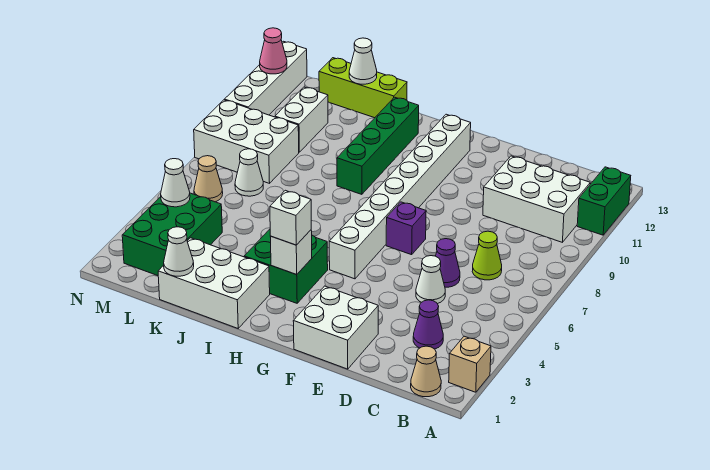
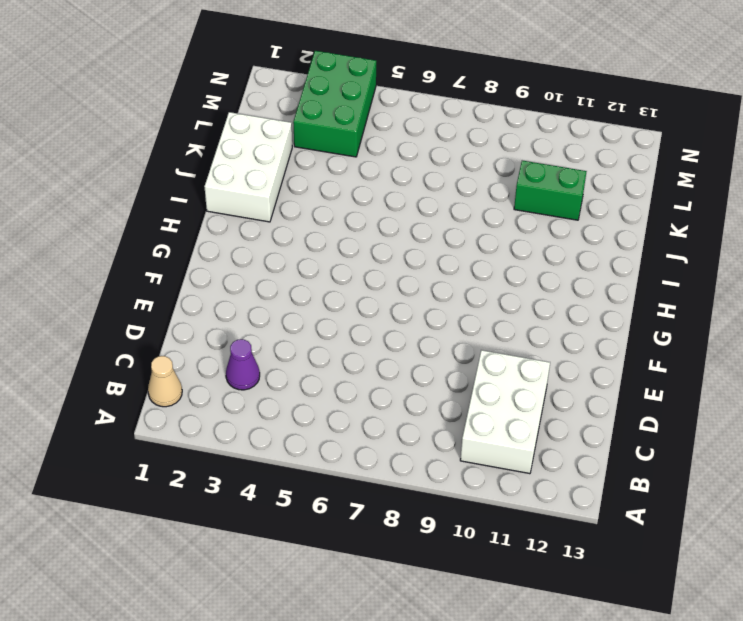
green 1x2 brick [514,161,587,220] -> green 1x2 brick moved to [577,167,631,235]
green 2x3 brick [293,51,376,157] -> green 2x3 brick turned to [122,193,222,276]
none -> tan 1x1 brick [449,336,491,392]
none -> lime 1x1 cone [472,231,502,280]
none -> white 1x1 cone [416,256,445,304]

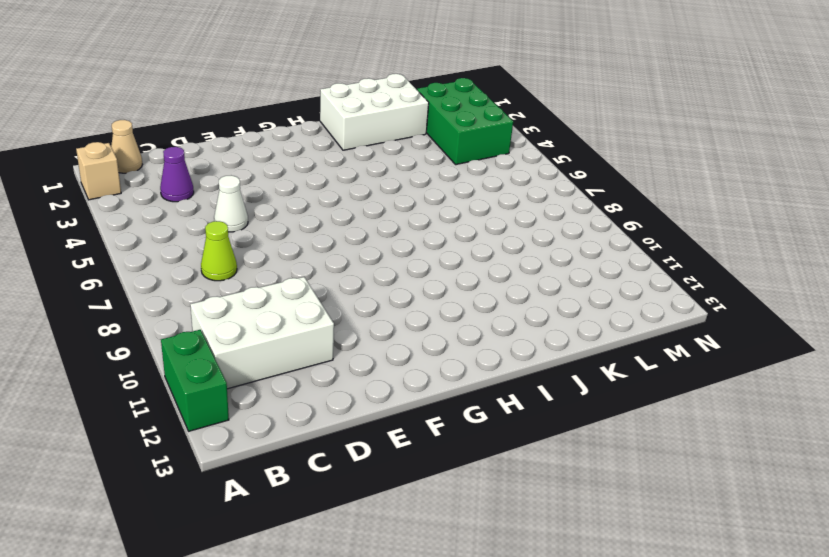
none -> purple 1x1 cone [436,239,460,287]
none -> white 2x2 brick [293,286,378,369]
none -> purple 1x1 brick [386,202,426,255]

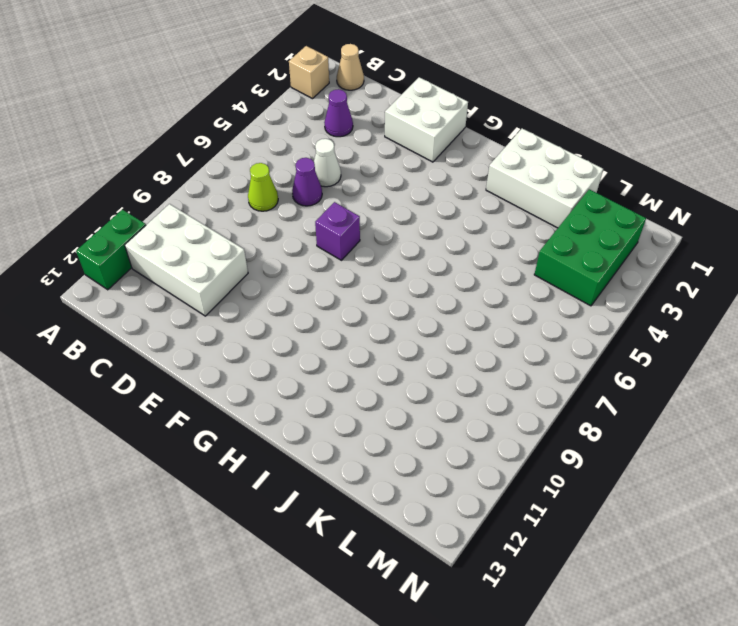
none -> white 1x8 brick [329,114,471,279]
none -> green 2x2 brick [244,229,328,303]
none -> green 1x4 brick [337,97,419,194]

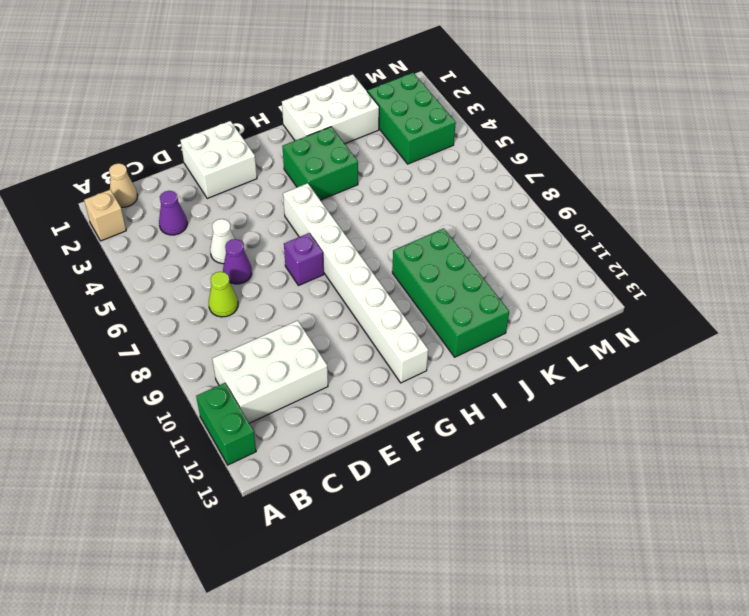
green 2x4 brick [392,228,509,357] -> green 1x4 brick [337,97,419,194]
none -> lime 1x3 brick [319,58,407,118]
none -> white 1x1 cone [235,149,263,196]
none -> white 2x3 brick [194,100,299,183]

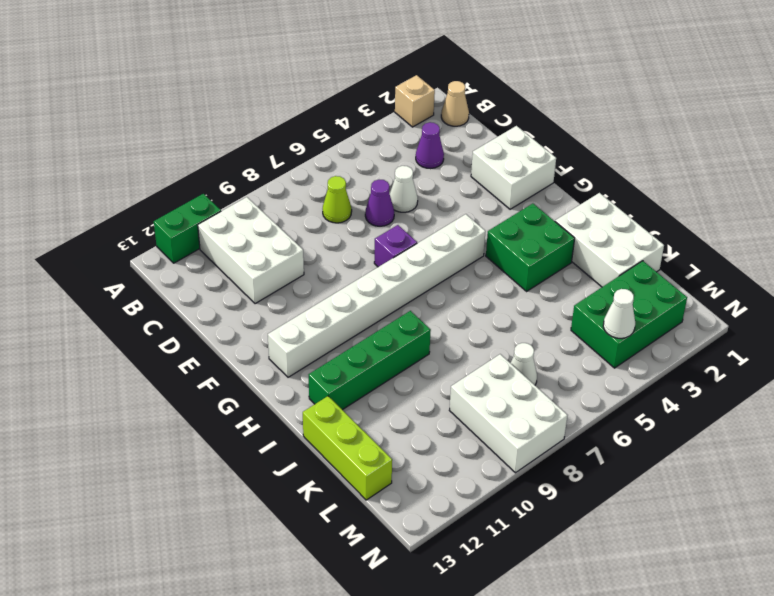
none -> white 1x2 brick [275,87,328,152]
none -> tan 1x1 cone [194,156,223,202]
none -> white 1x4 brick [225,41,307,115]

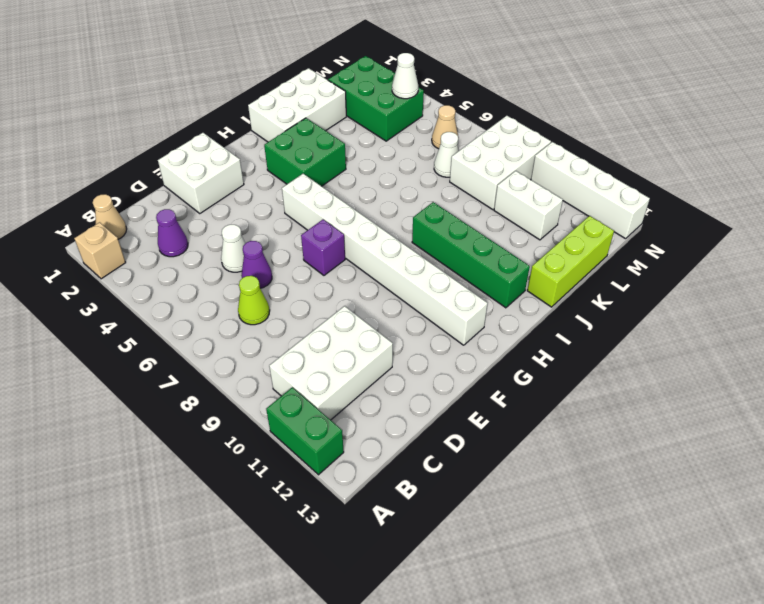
none -> white 1x1 brick [270,230,312,275]
none -> white 1x1 cone [164,227,194,276]
none -> white 1x1 cone [349,38,377,84]

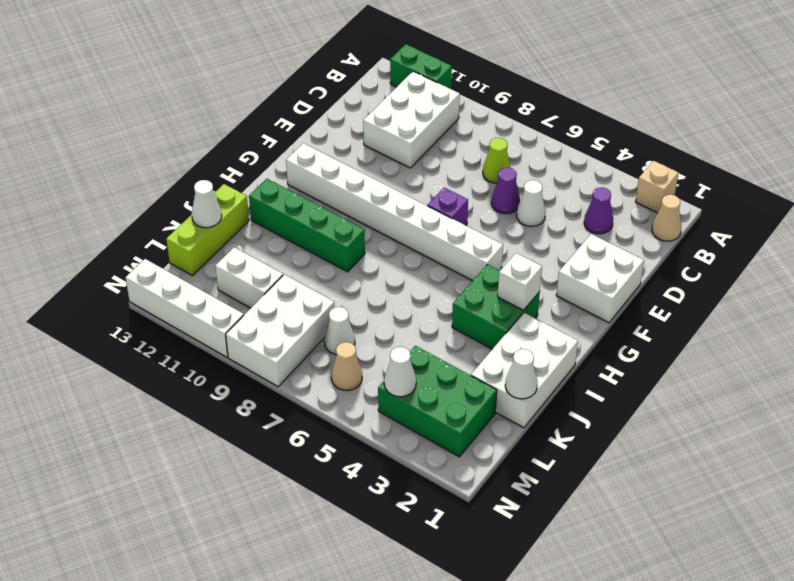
none -> pink 1x1 cone [260,28,287,74]
none -> white 1x1 brick [270,190,311,245]

